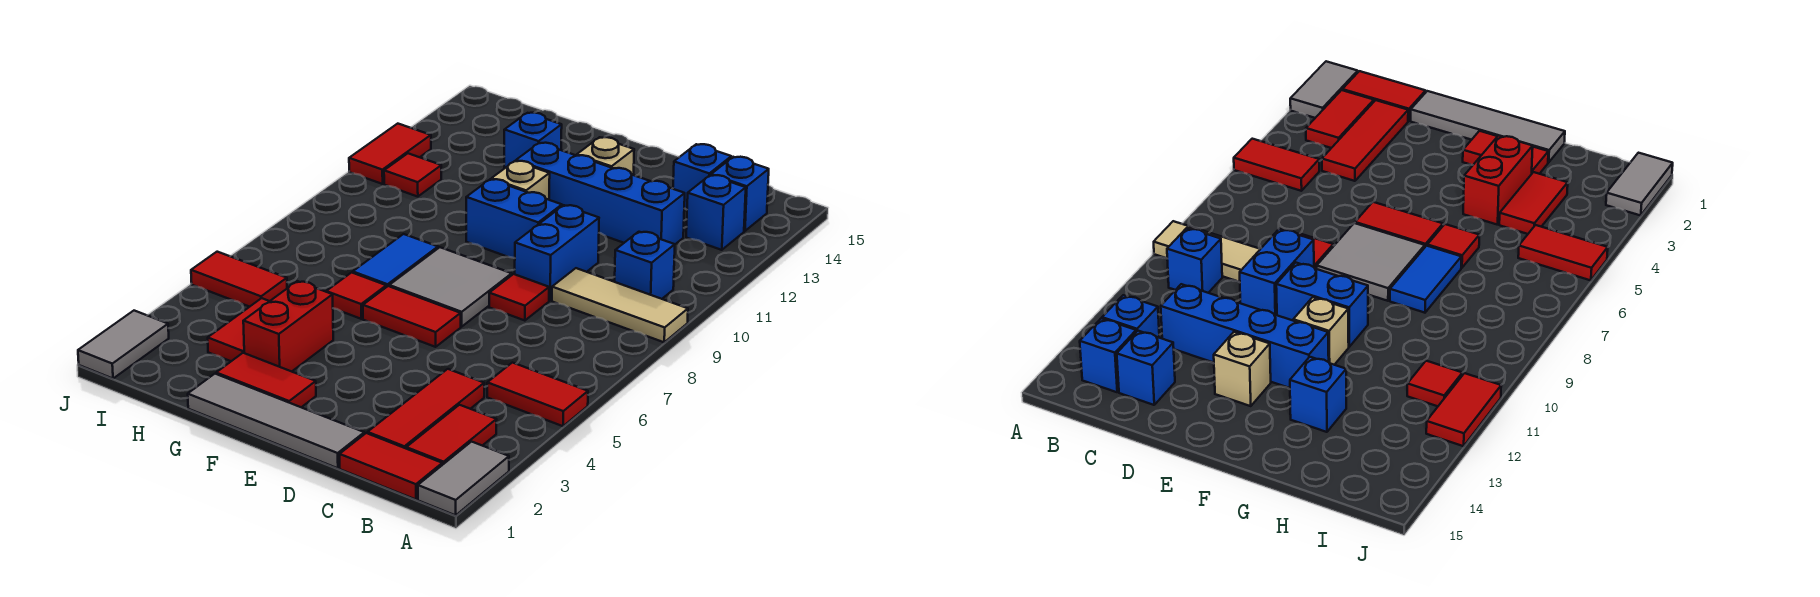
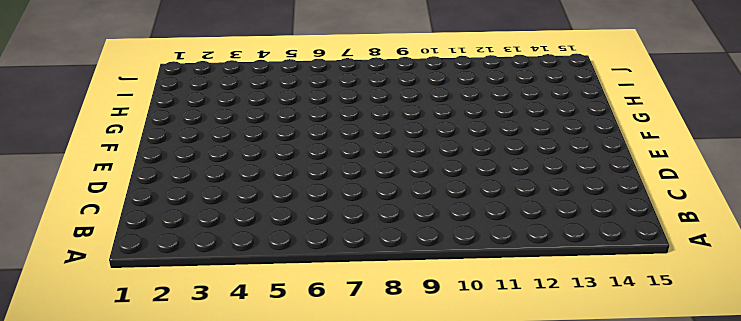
none -> grey 1x2 tile [418,442,509,515]
none -> red 1x2 tile [487,363,588,426]
none -> tan 1x3 tile [552,268,688,342]

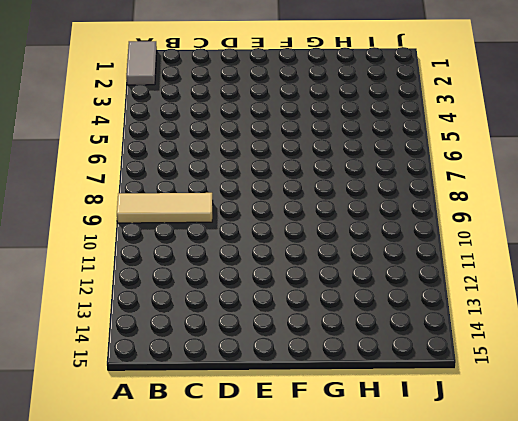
none -> red 1x2 tile [487,363,588,426]
none -> red 1x2 tile [340,433,442,499]
none -> red 1x2 tile [406,405,497,465]

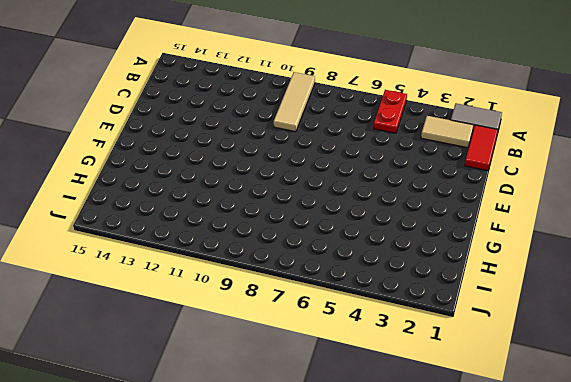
red 1x2 plate [374,90,407,133] -> red 1x2 tile [487,363,588,426]
tan 1x2 tile [421,116,473,148] -> red 1x2 tile [406,405,497,465]
none -> blue 1x1 brick [615,232,675,299]
none -> blue 1x1 brick [686,175,746,250]
none -> blue 1x1 brick [711,157,769,231]

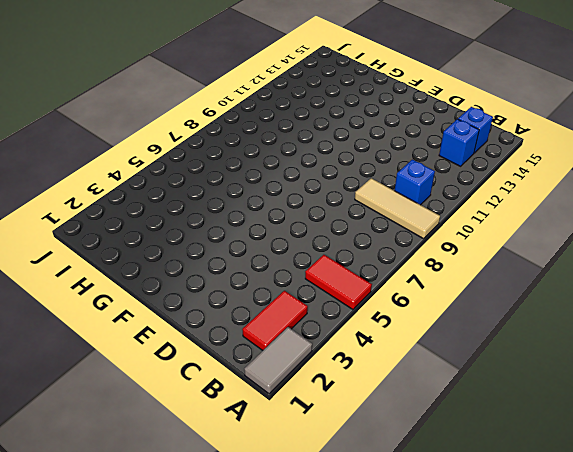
none -> red 1x2 tile [340,433,442,499]
none -> red 1x3 tile [368,369,484,448]
none -> blue 1x4 brick [516,143,685,244]

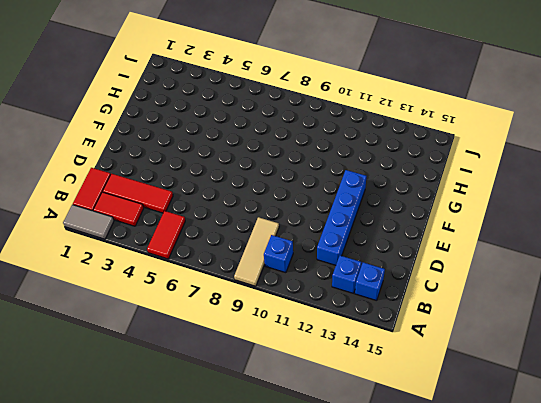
none -> blue 1x1 brick [673,144,731,210]
none -> grey 1x4 tile [188,374,364,468]
none -> red 1x1 tile [489,274,549,321]

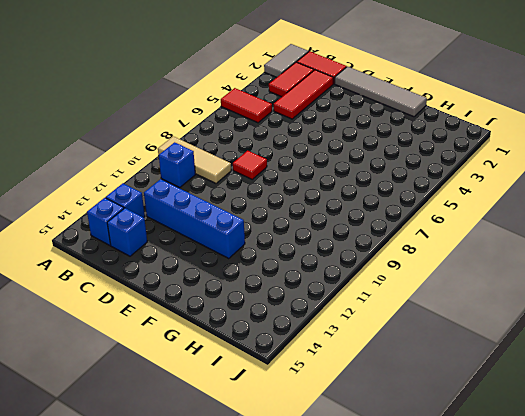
none -> blue 1x2 brick [515,205,599,301]
none -> red 1x2 tile [363,286,461,347]
none -> grey 2x2 tile [389,247,512,327]

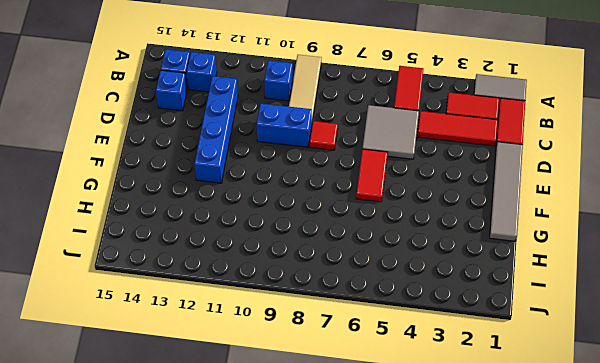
grey 2x2 tile [362,105,419,159] -> grey 2x2 tile moved to [389,247,512,327]
none -> blue 1x2 brick [466,179,562,258]
none -> tan 1x1 brick [577,137,634,175]
none -> red 1x2 tile [216,353,316,407]

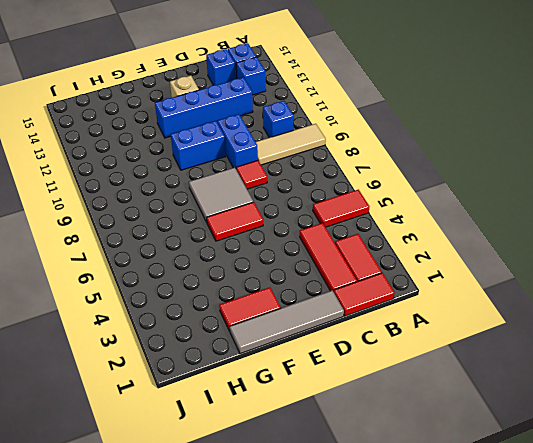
none -> grey 1x2 tile [418,442,509,515]
none -> tan 1x1 brick [491,161,550,200]
none -> red 1x2 brick [243,281,333,372]

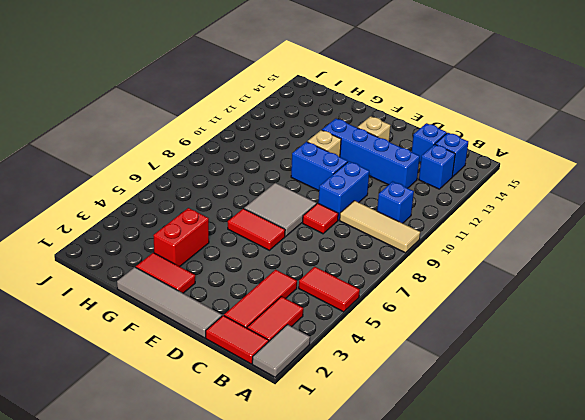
none -> red 1x1 tile [326,272,386,319]
none -> blue 1x2 tile [353,234,438,287]
none -> blue 1x1 brick [504,113,562,168]

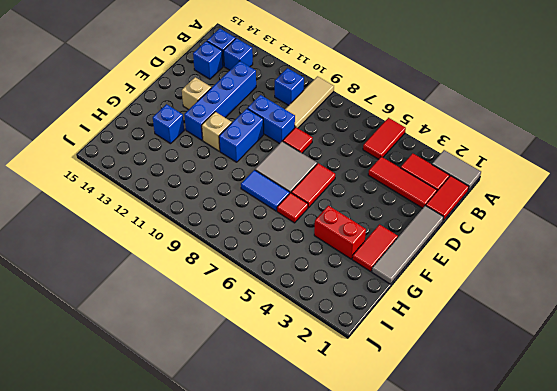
none -> red 1x2 tile [208,298,269,361]
none -> red 1x2 tile [191,252,287,307]
none -> red 1x1 tile [384,153,441,197]

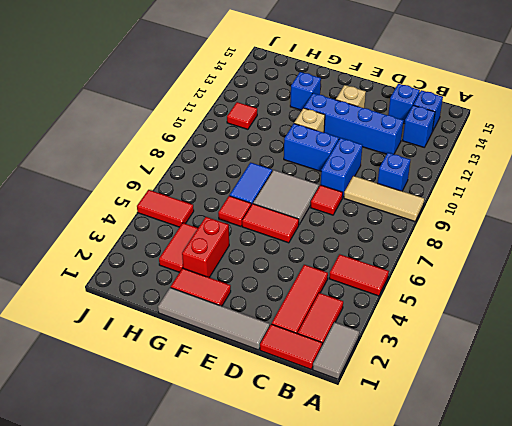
none -> grey 1x2 tile [78,311,169,379]
none -> red 1x2 tile [349,124,431,184]

